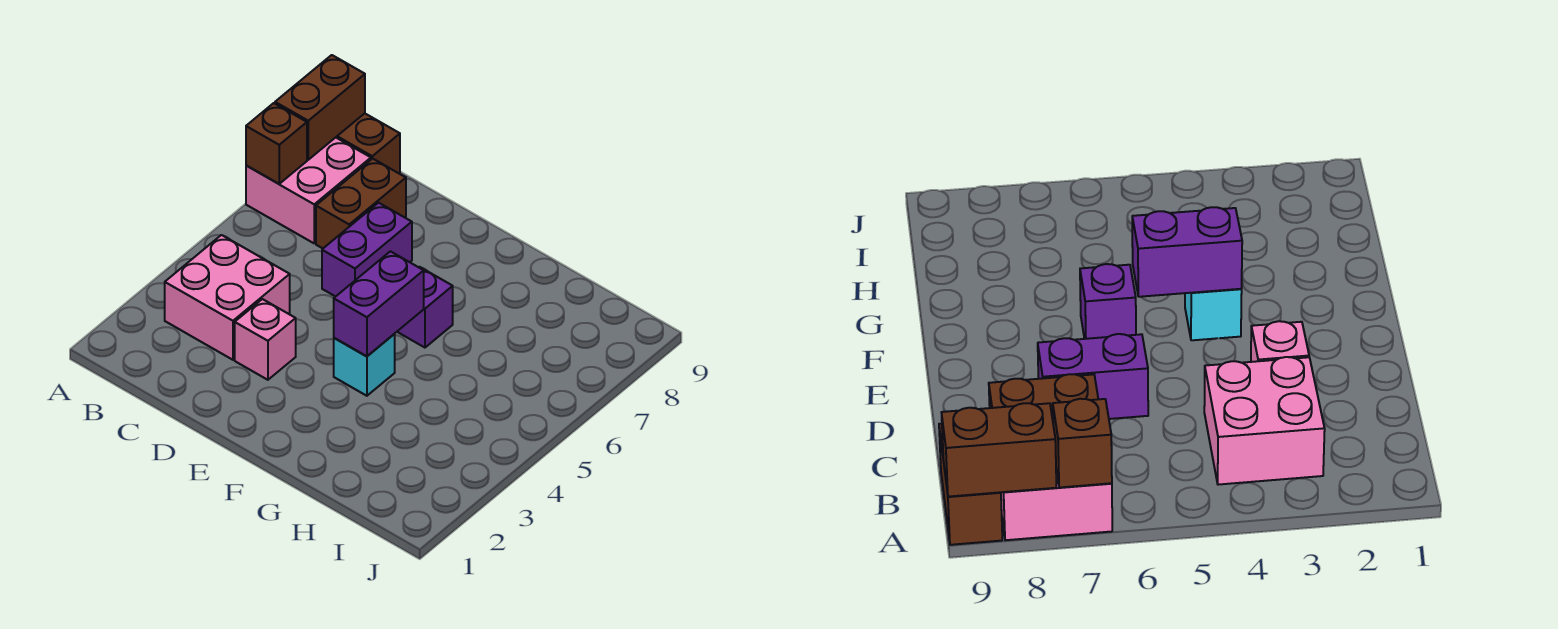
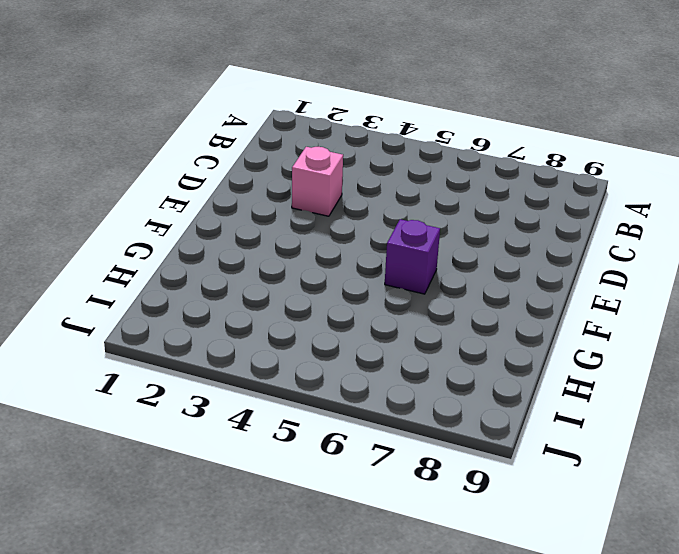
none -> pink 2x2 brick [246,138,371,243]
none -> brown 1x2 brick [336,113,400,173]

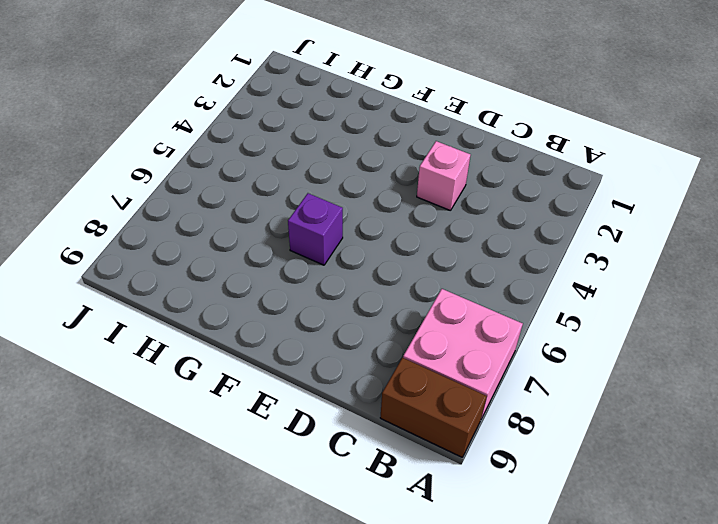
none -> pink 2x2 brick [165,235,290,360]
none -> brown 1x2 brick [316,159,406,248]

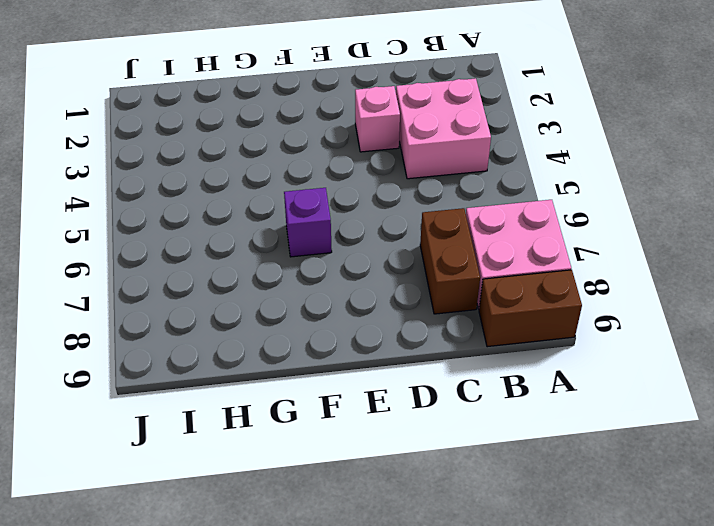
none -> purple 1x2 brick [322,203,412,297]
none -> cyan 1x1 brick [334,334,395,396]

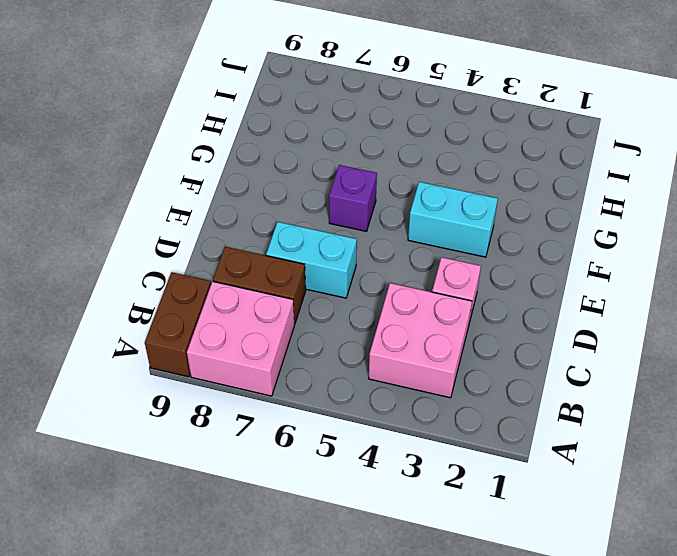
cyan 1x2 brick [266,222,357,298] -> purple 1x2 brick [322,203,412,297]
cyan 1x2 brick [408,182,498,257] -> cyan 1x1 brick [334,334,395,396]
none -> brown 1x1 brick [246,103,307,184]
none -> brown 1x2 brick [275,55,365,160]

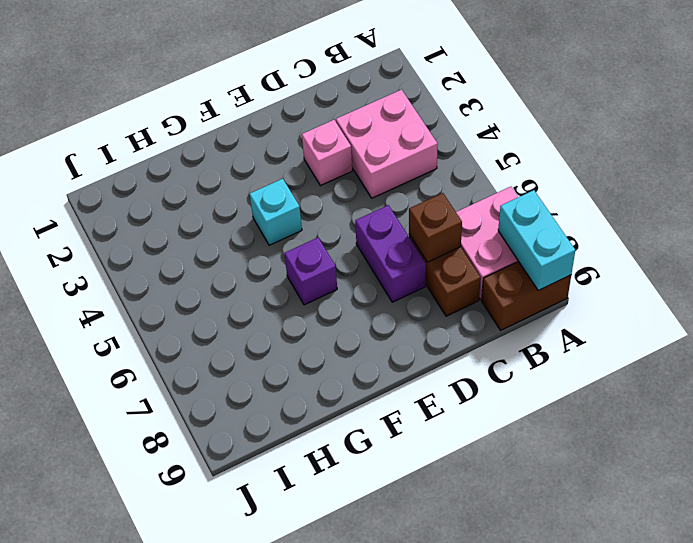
cyan 1x2 brick [498,190,575,290] -> brown 1x2 brick [275,55,365,160]
brown 1x1 brick [409,193,462,262] -> brown 1x1 brick moved to [246,103,307,184]
none -> purple 1x2 brick [334,251,424,356]

